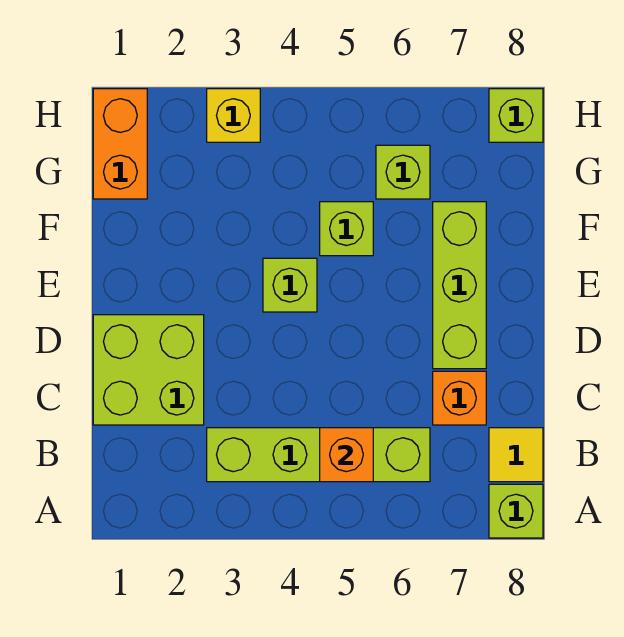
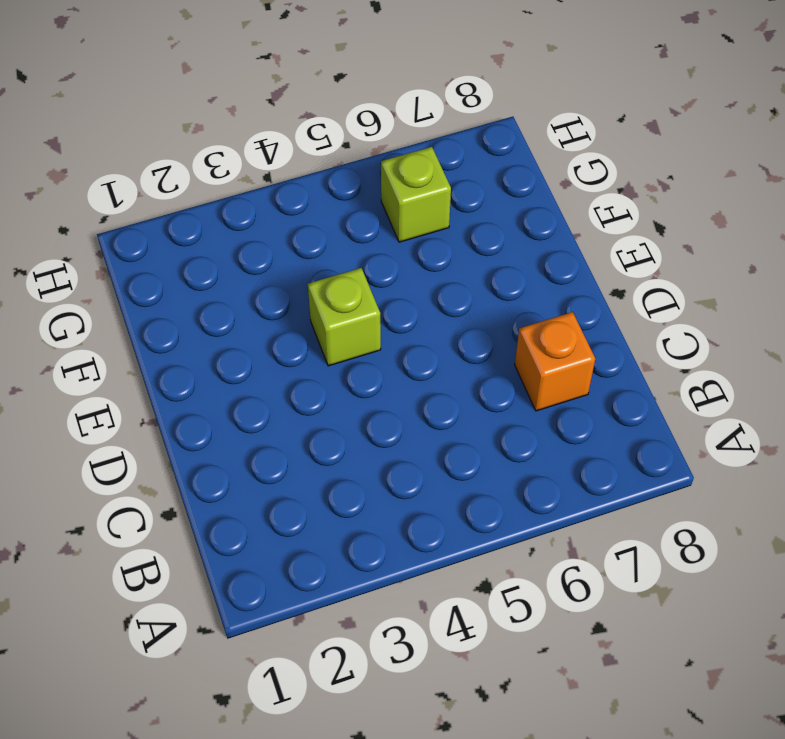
none -> lime 1x1 brick [489,484,543,538]
none -> lime 1x4 brick [207,428,430,482]
none -> yellow 1x1 tile [489,428,543,482]

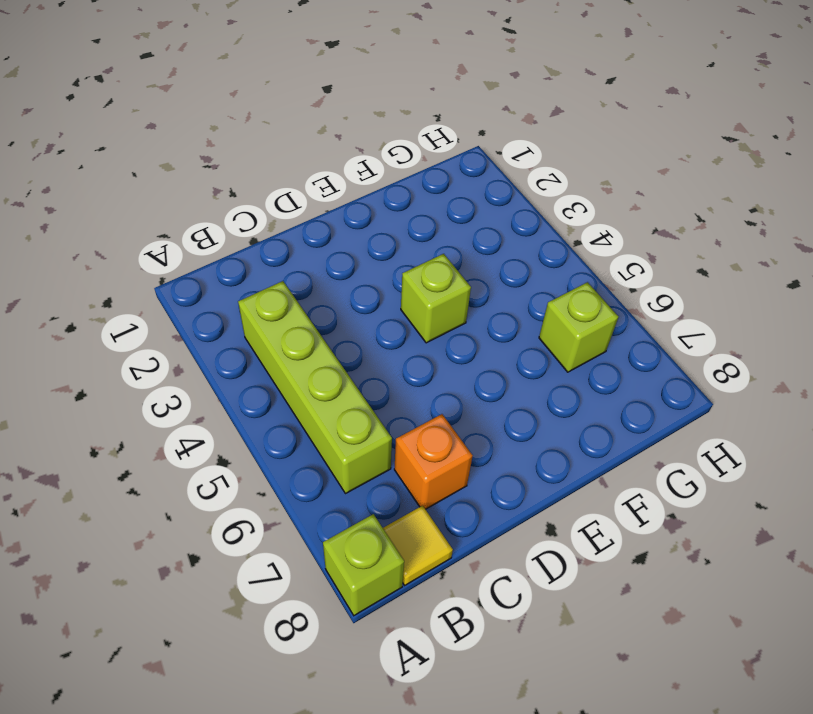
none -> lime 2x2 brick [93,315,204,425]
none -> lime 1x3 brick [433,202,486,369]
none -> lime 1x1 brick [320,202,373,256]

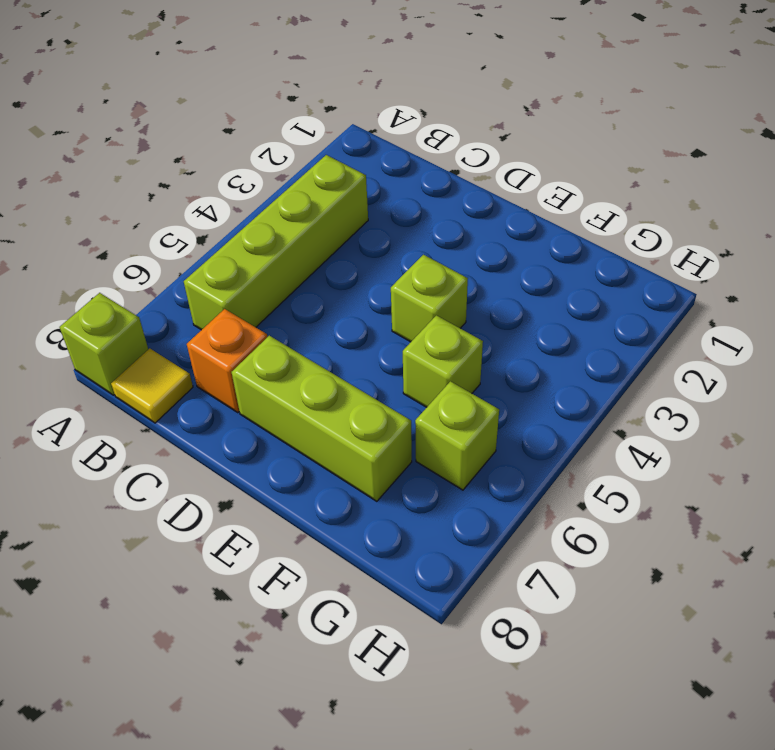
none -> lime 2x2 brick [93,315,204,425]
none -> orange 1x2 brick [93,89,147,199]
none -> yellow 1x1 brick [207,89,260,142]

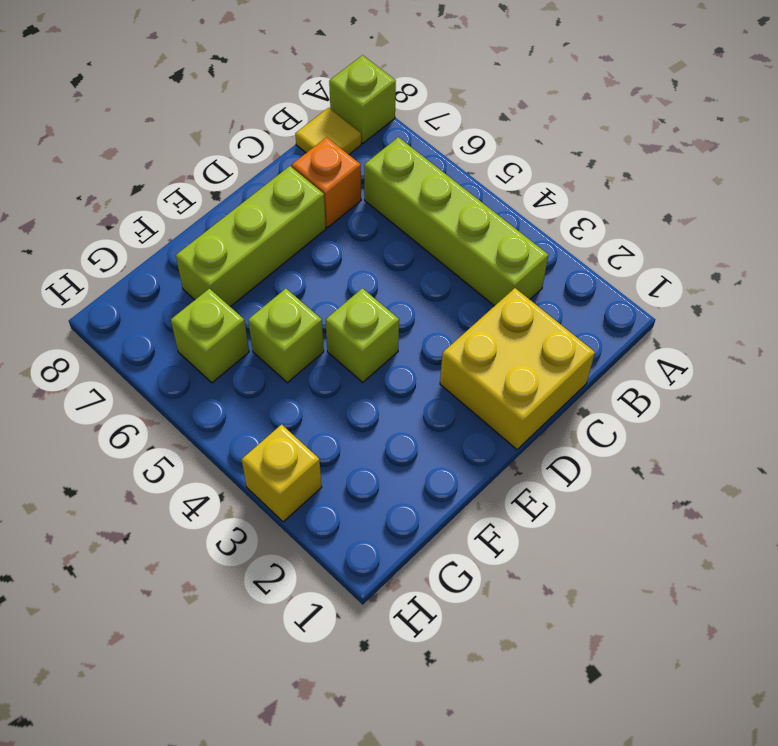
yellow 2x2 brick [440,288,595,450] -> lime 2x2 brick [93,315,204,425]
none -> orange 1x2 brick [93,89,147,199]
none -> lime 1x1 brick [489,89,543,142]
none -> orange 1x1 brick [320,428,373,482]

